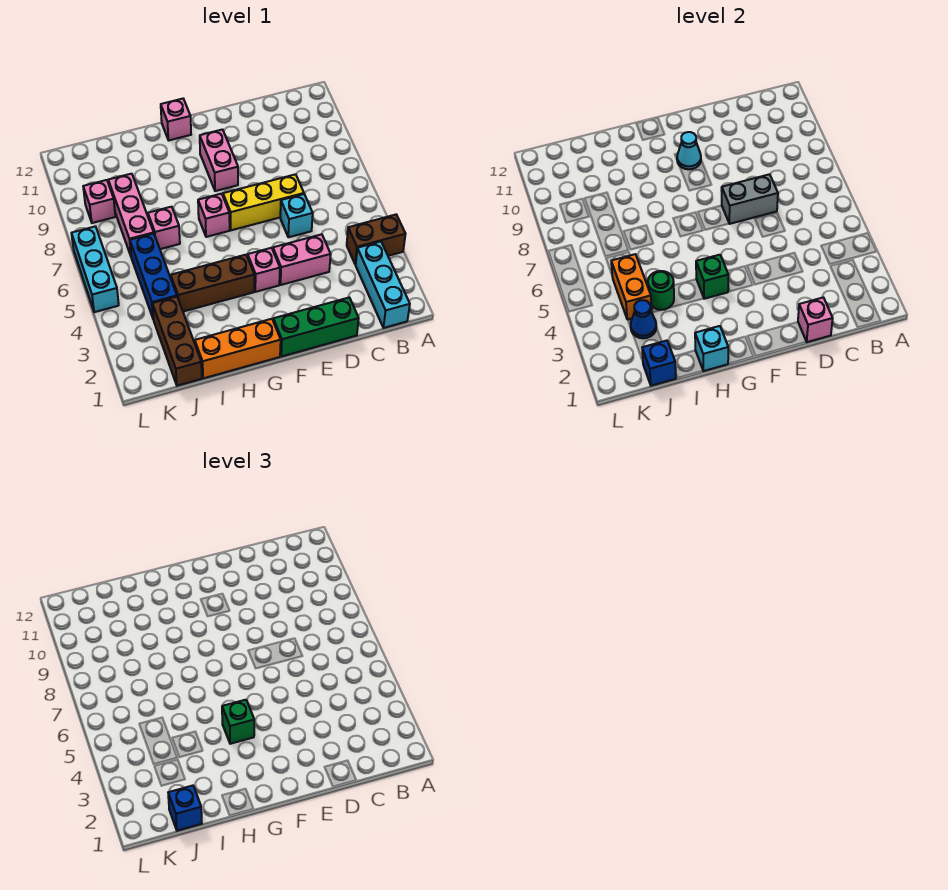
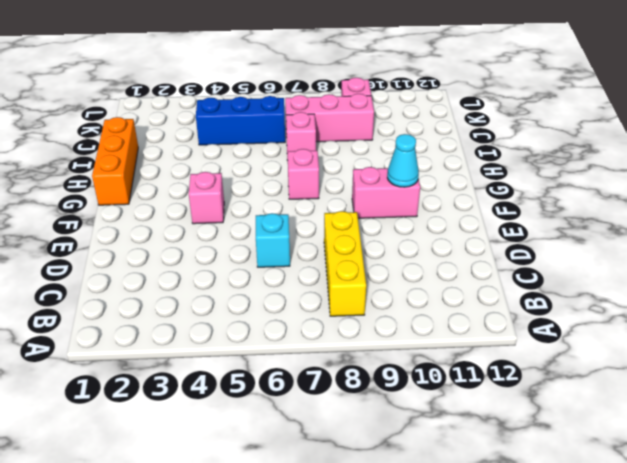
yellow 1x3 brick [324,211,366,316] -> yellow 1x3 brick moved to [223,174,304,230]
none -> brown 1x2 brick [347,215,405,264]
none -> cyan 1x3 brick [355,242,410,328]
none -> green 1x3 brick [273,297,359,357]

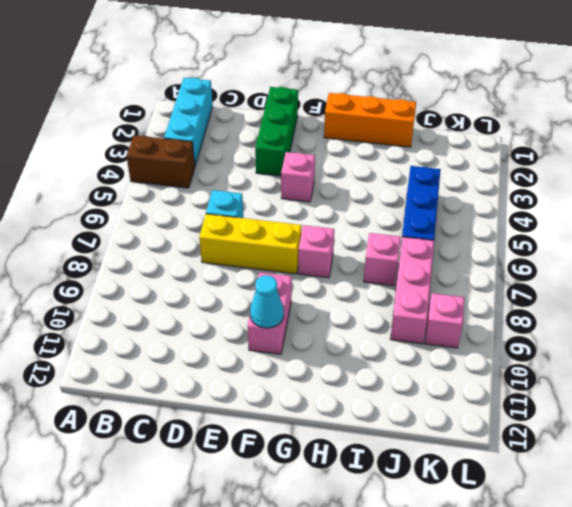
green 1x3 brick [255,87,298,176] -> green 1x3 brick turned to [273,297,359,357]
none -> pink 1x2 brick [273,234,331,285]
none -> brown 1x3 brick [171,255,254,312]
none -> pink 1x1 brick [161,99,191,140]

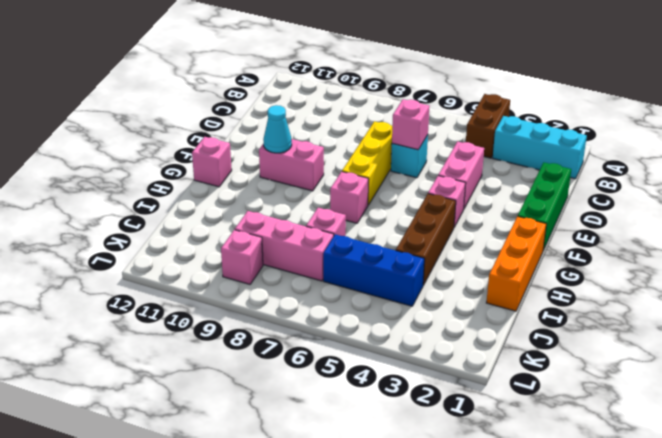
pink 1x1 brick [392,99,429,150] -> pink 1x1 brick moved to [798,297,833,342]
none -> brown 1x3 brick [152,297,202,386]
none -> cyan 1x3 brick [71,226,119,312]
none -> grey 1x2 brick [722,174,778,224]

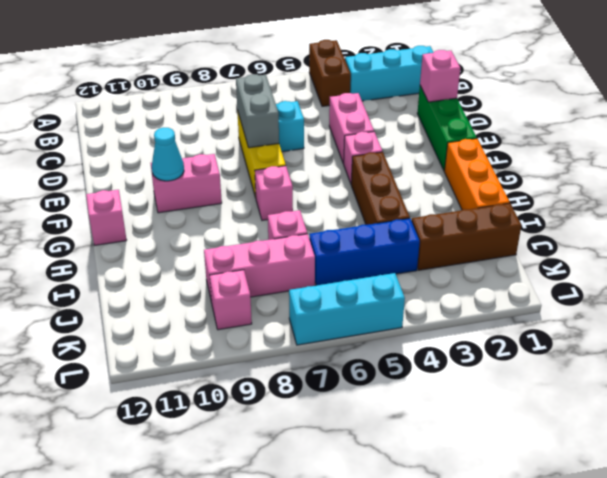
none -> green 1x1 brick [696,255,728,299]
none -> cyan 1x1 brick [695,326,728,371]
none -> green 1x1 round brick [648,271,674,310]

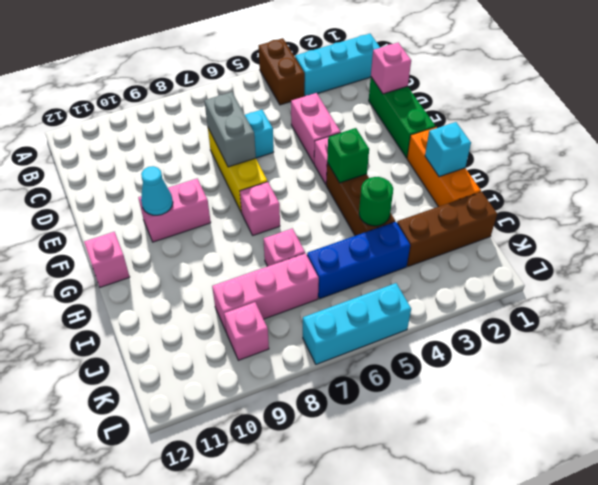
none -> blue 1x1 brick [642,341,676,386]
none -> blue 1x1 cone [631,300,656,338]
none -> orange 1x2 brick [611,254,652,320]

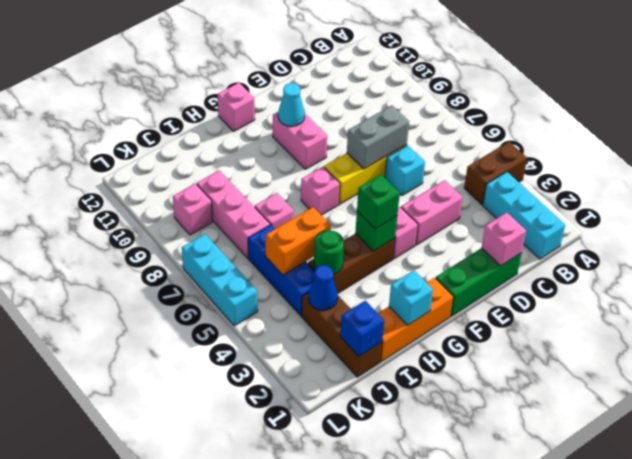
orange 1x2 brick [266,207,331,275] -> orange 1x2 brick turned to [611,254,652,320]
none -> blue 1x1 brick [168,786,202,831]

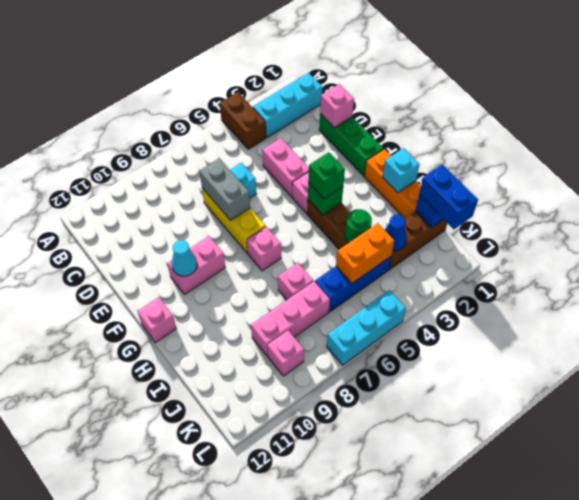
blue 1x2 brick [419,164,478,229] -> blue 1x1 brick [168,786,202,831]

